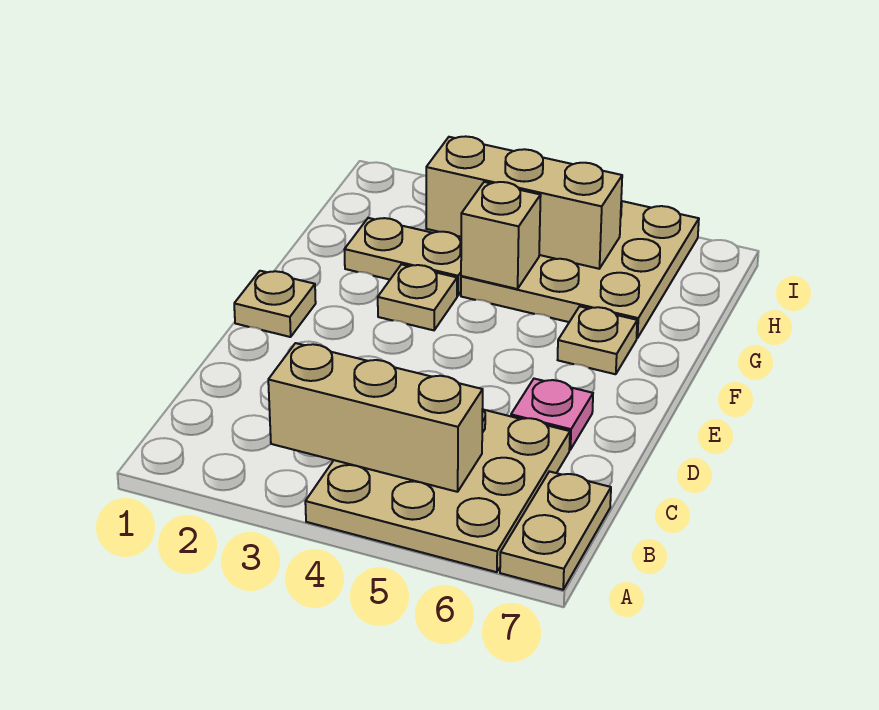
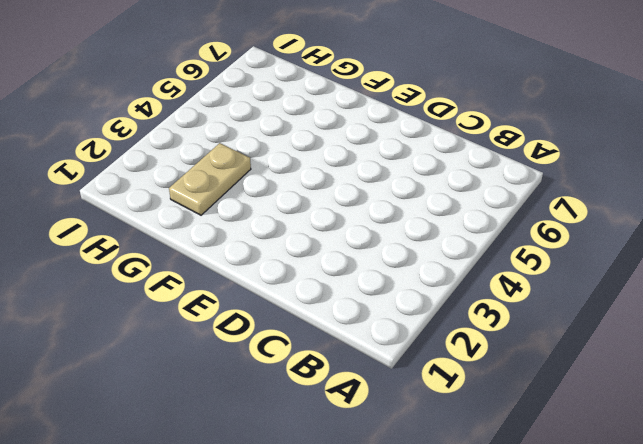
none -> tan 3x3 plate [305,409,570,572]
none -> tan 1x2 plate [500,471,611,590]

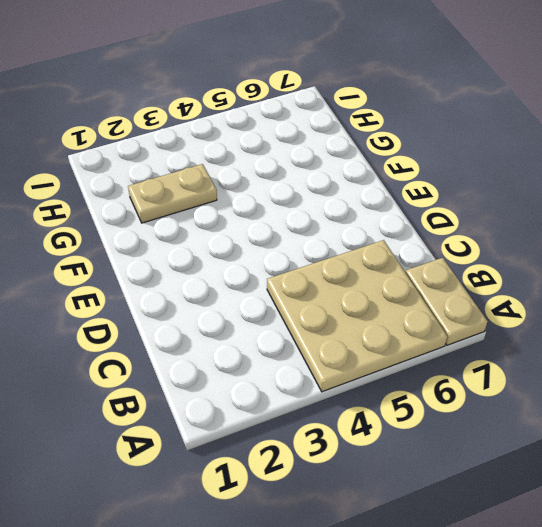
none -> pink 1x1 plate [511,379,593,450]
none -> tan 1x1 plate [234,271,316,337]

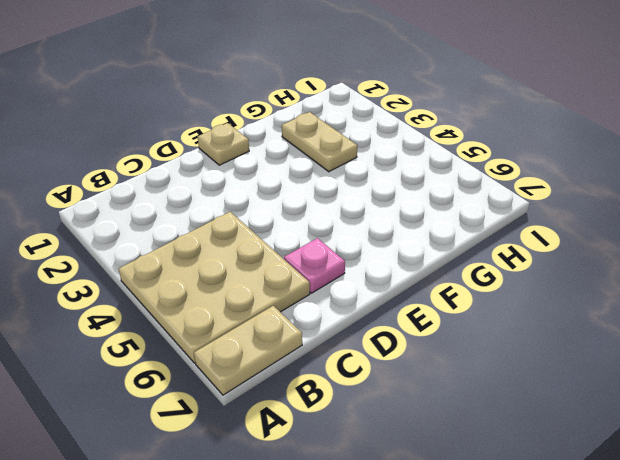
none -> tan 1x1 plate [378,264,457,330]
none -> tan 1x1 plate [558,306,637,374]

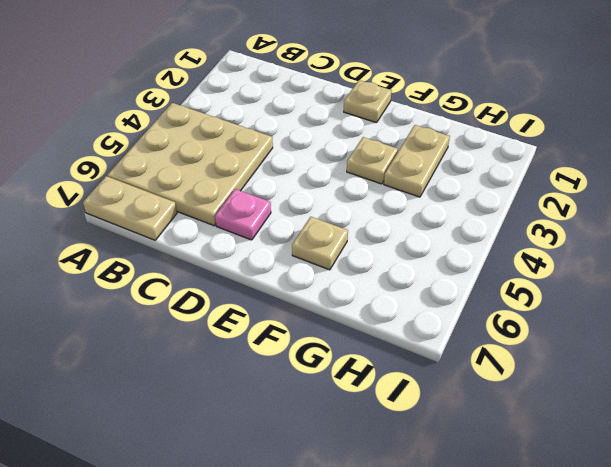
none -> tan 3x3 plate [461,201,699,338]
none -> tan 1x3 brick [268,343,483,492]

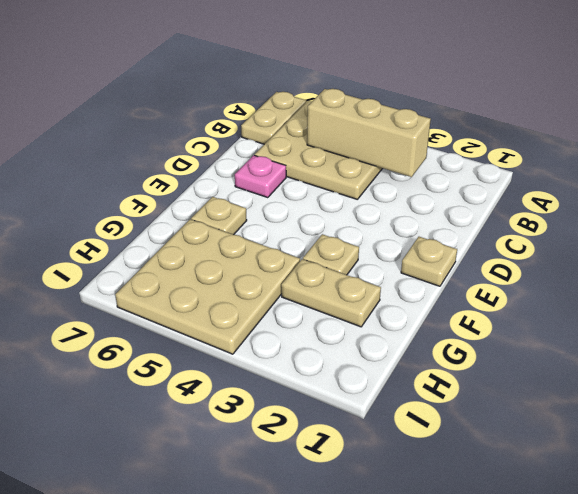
none -> tan 1x1 brick [461,182,541,289]
none -> tan 1x3 brick [426,136,622,269]

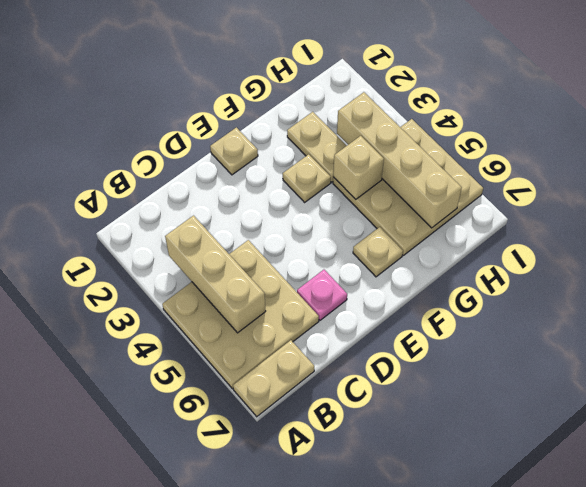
tan 1x4 brick [337,92,462,228] -> tan 1x3 brick [426,136,622,269]

